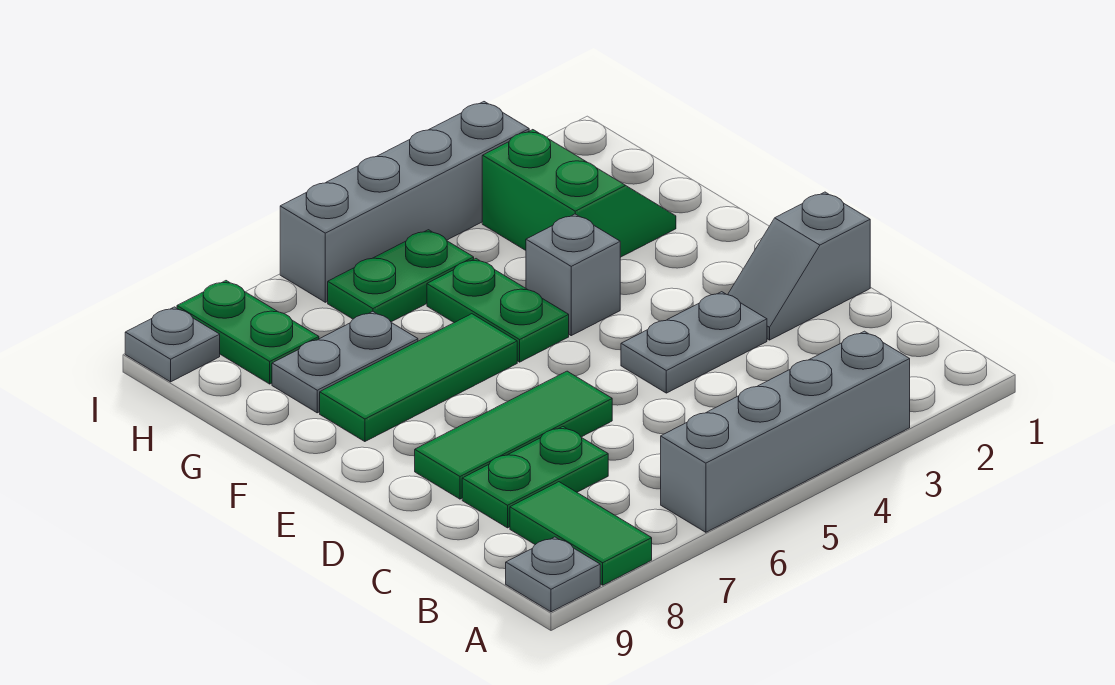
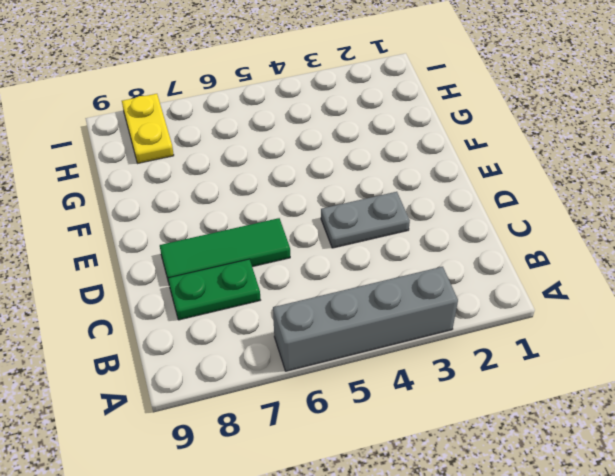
yellow 1x2 plate [122,94,174,163] -> green 1x2 plate [177,281,319,384]
none -> green 1x2 tile [510,482,652,585]
none -> grey 1x1 plate [506,537,600,612]
none -> grey 1x2 slope [728,192,870,340]

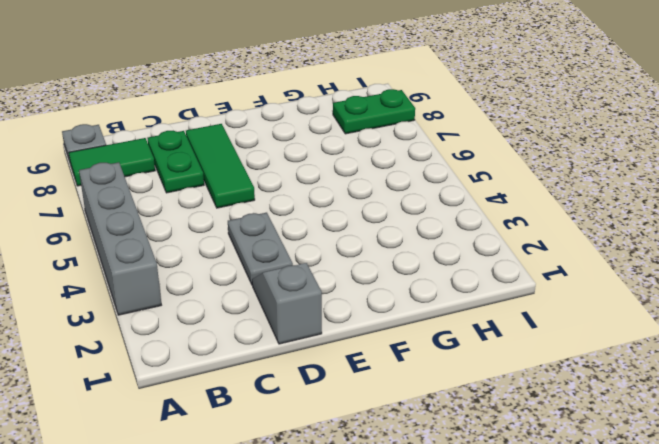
none -> grey 1x1 brick [526,214,620,336]
none -> green 1x2 plate [427,259,569,362]
none -> green 1x3 tile [320,314,517,442]

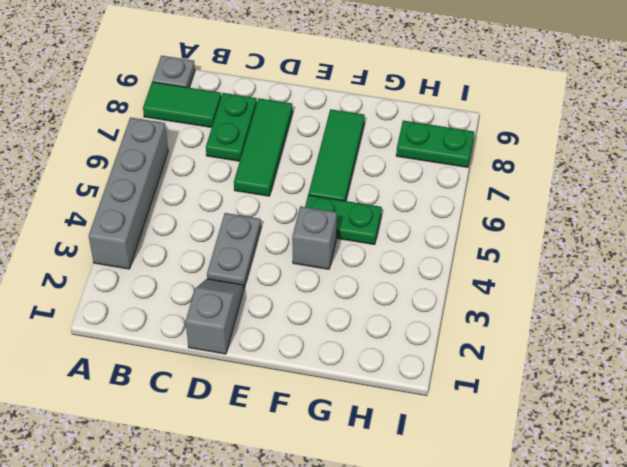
none -> green 2x2 slope [482,130,676,257]
none -> grey 1x2 plate [272,311,418,413]
none -> green 1x2 plate [328,230,474,322]

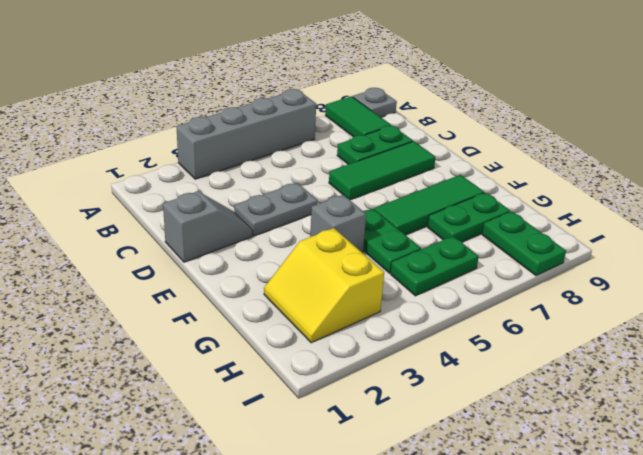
yellow 2x2 slope [264,228,384,343] -> green 2x2 slope [482,130,676,257]
green 1x2 plate [428,193,510,242] -> grey 1x2 plate [272,311,418,413]
none -> grey 1x4 brick [280,102,529,302]
none -> grey 1x1 plate [125,307,220,382]

